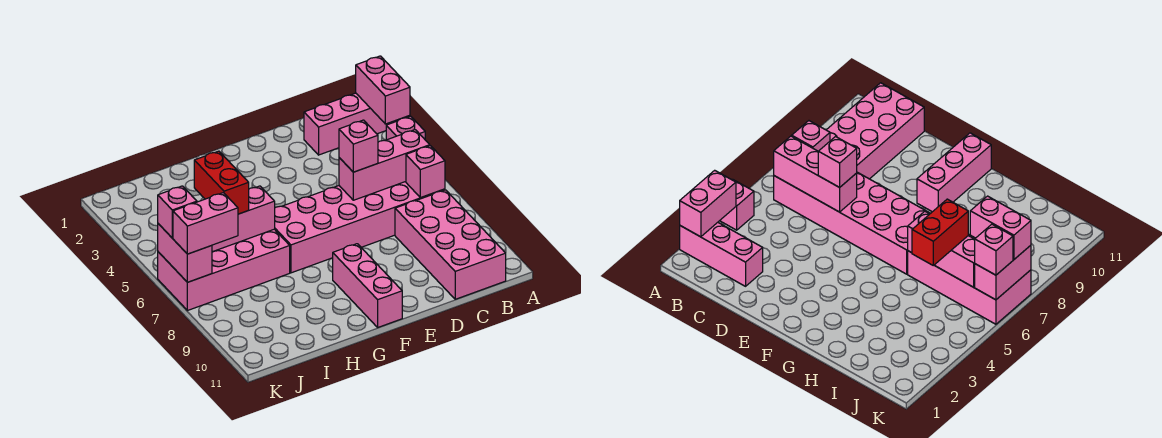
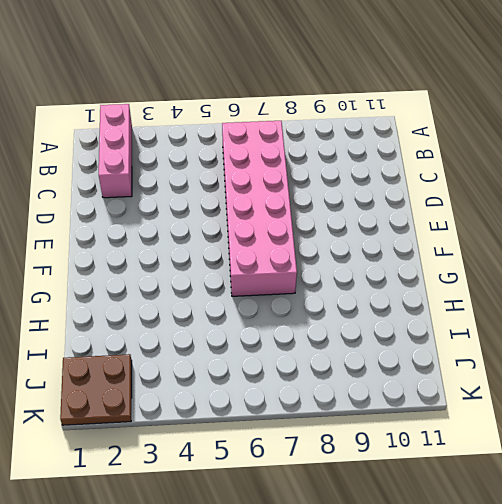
brown 2x2 plate [60,354,132,425] -> none
none -> pink 1x1 brick [386,116,425,140]
none -> pink 2x4 brick [395,190,506,299]
none -> pink 1x3 brick [333,244,402,327]

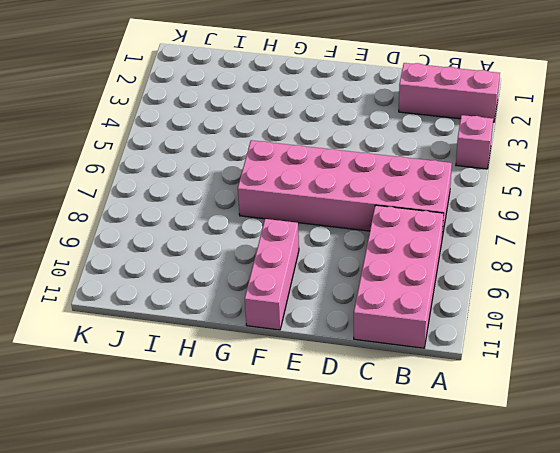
none -> pink 2x4 brick [158,229,290,311]
none -> pink 1x2 brick [356,56,410,124]
none -> pink 1x3 brick [339,130,430,200]

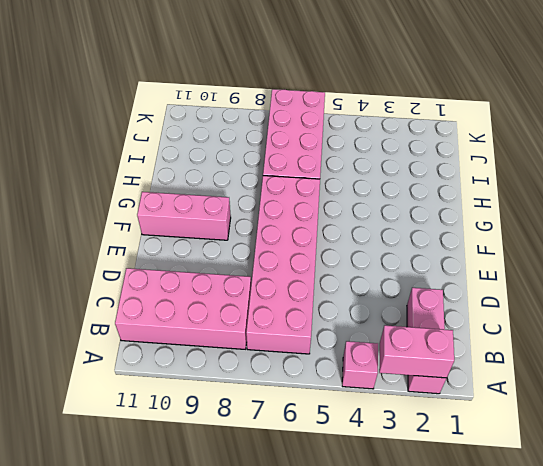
none -> pink 1x3 brick [339,130,430,200]
none -> pink 1x1 brick [406,146,445,198]
none -> pink 1x3 brick [212,186,275,252]

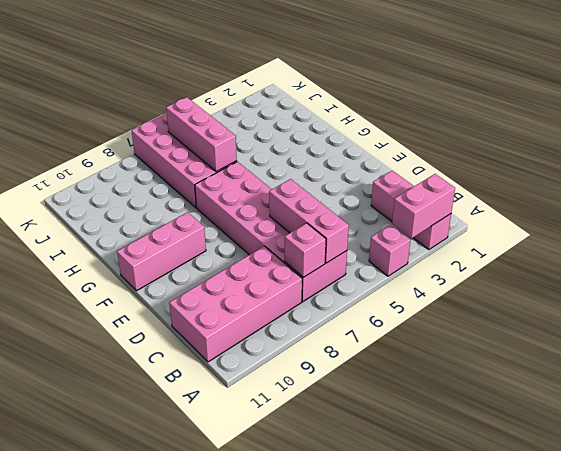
none -> pink 1x2 brick [158,224,212,282]
none -> pink 1x1 brick [339,120,378,172]
none -> red 1x2 brick [194,151,249,214]

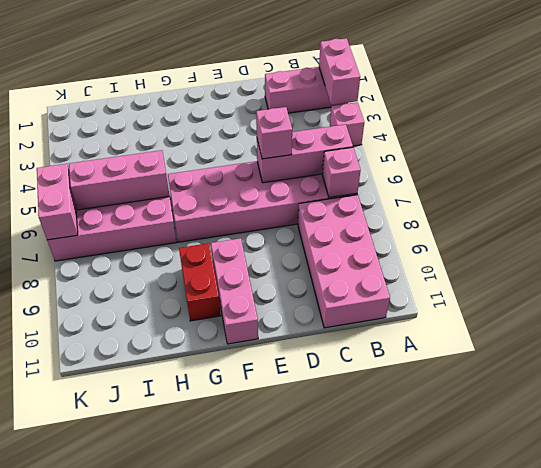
red 1x2 brick [179,243,221,321] -> red 1x2 brick moved to [194,151,249,214]
none -> pink 1x2 brick [173,193,238,254]
none -> pink 1x1 brick [158,186,197,238]

